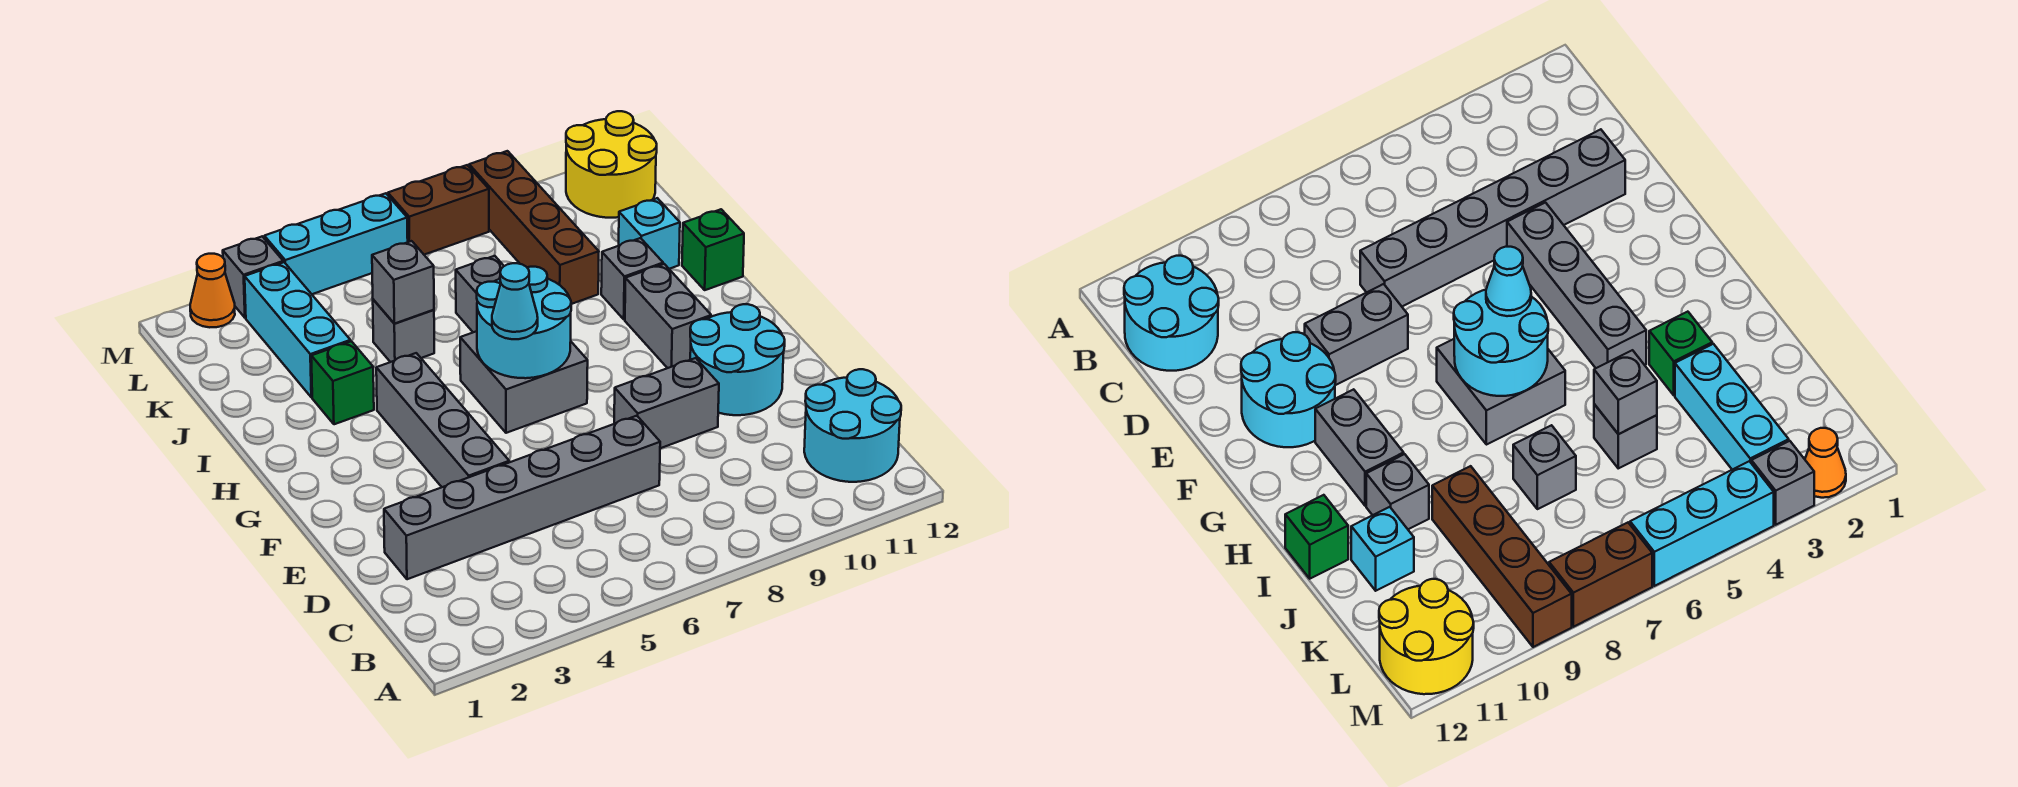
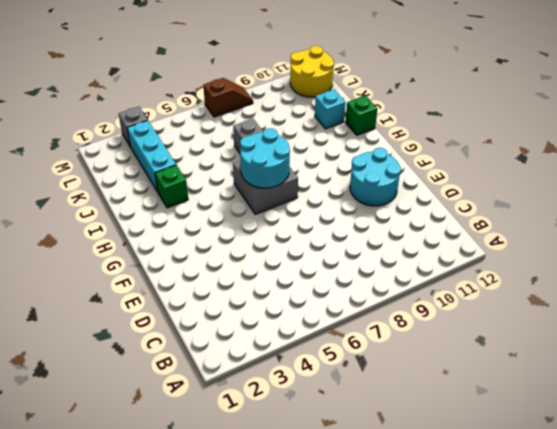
brown 1x2 slope [203,78,253,117] -> brown 1x2 brick [388,165,489,255]
none -> cyan 2x2 round brick [804,369,901,482]
none -> grey 1x6 brick [384,416,660,579]
none -> grey 1x4 brick [376,353,509,487]

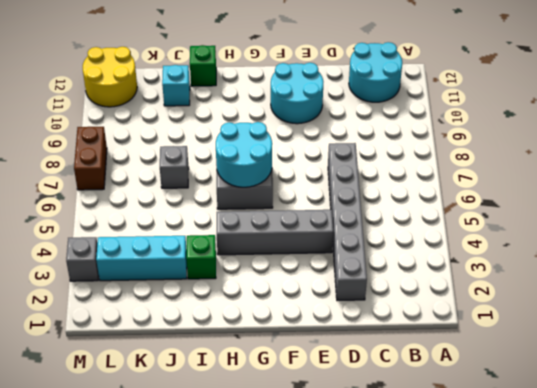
none -> grey 1x2 brick [614,358,719,448]
none -> grey 1x2 brick [625,264,711,368]
none -> grey 1x1 brick [601,238,663,319]

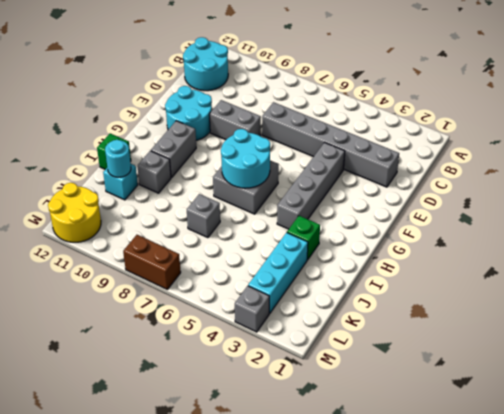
cyan 1x1 round brick [105,140,131,177] -> none
none -> grey 1x1 brick [373,299,434,362]
none -> brown 1x4 brick [469,151,599,304]
none -> orange 1x1 cone [190,254,235,327]

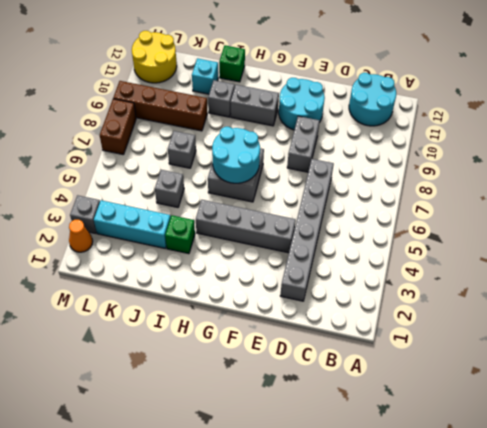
none -> cyan 1x3 brick [264,193,408,294]
none -> grey 1x1 brick [372,241,434,324]
none -> cyan 1x1 cone [492,263,538,339]

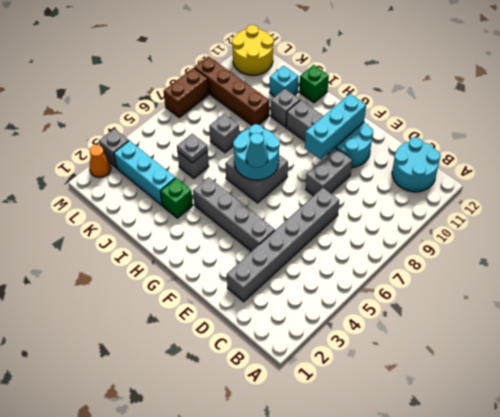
cyan 1x3 brick [305,94,366,160] -> cyan 1x3 brick moved to [264,193,408,294]
grey 1x1 plate [177,134,208,163] -> grey 1x1 brick [372,241,434,324]

